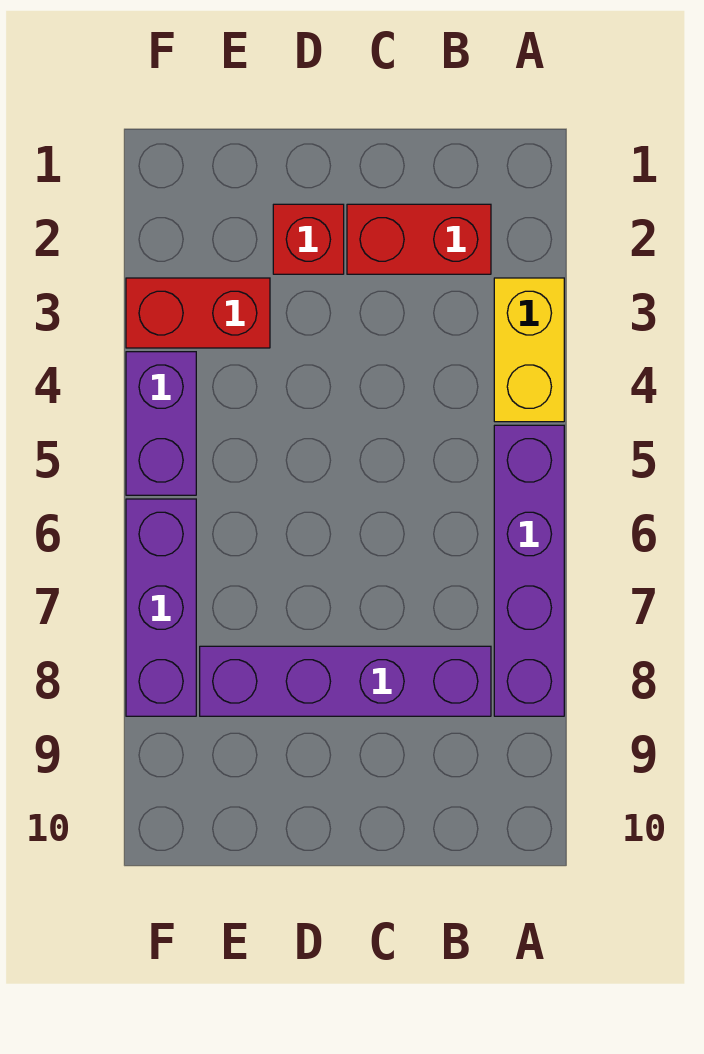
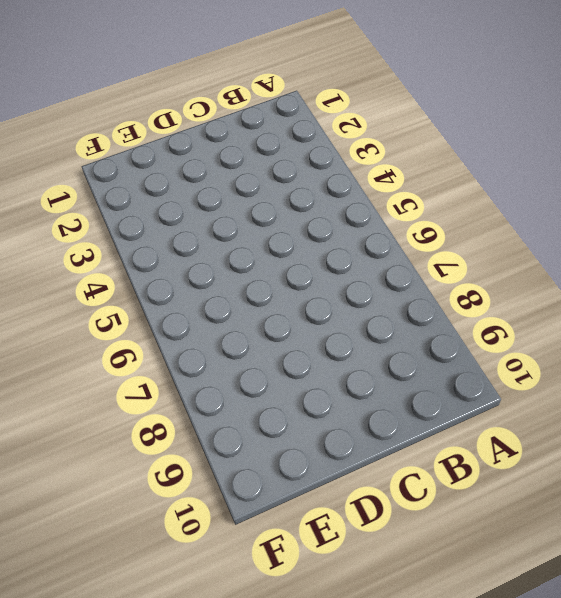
none -> yellow 1x2 brick [494,278,564,422]
none -> purple 1x4 brick [494,425,564,716]

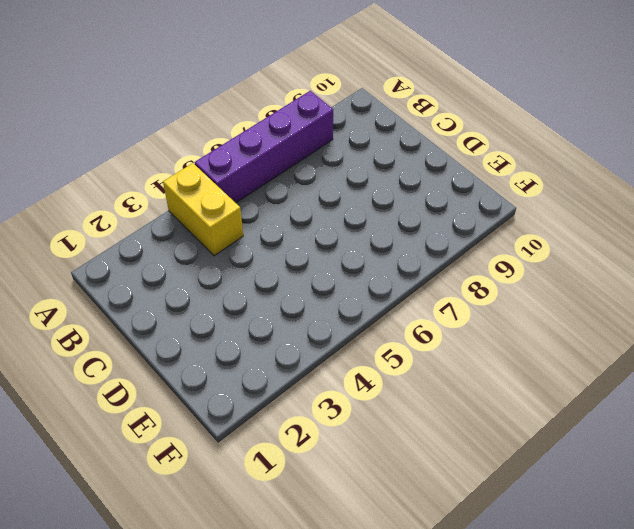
yellow 1x2 brick [163,163,243,256] -> yellow 1x2 brick turned to [494,278,564,422]
none -> red 1x2 brick [347,204,491,274]
none -> purple 1x4 brick [200,646,491,716]

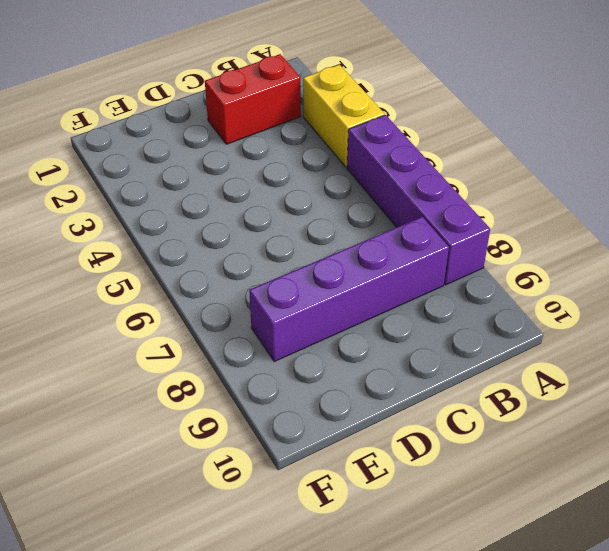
none -> red 1x1 brick [273,204,344,274]
none -> red 1x2 brick [126,278,270,348]

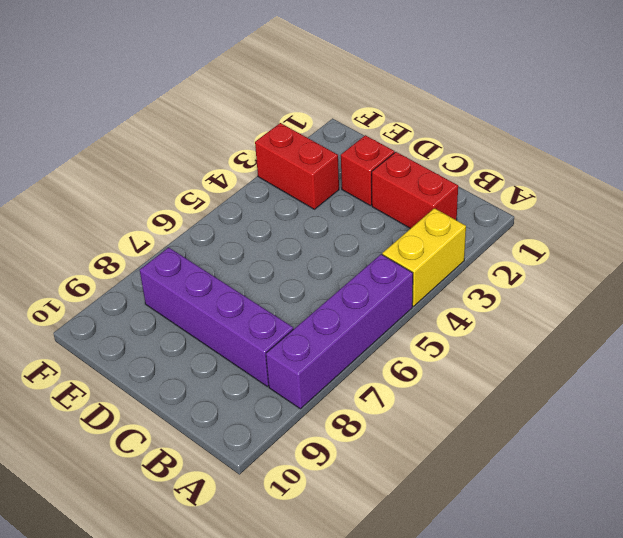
none -> purple 1x2 brick [126,352,196,495]
none -> purple 1x3 brick [126,499,196,716]

